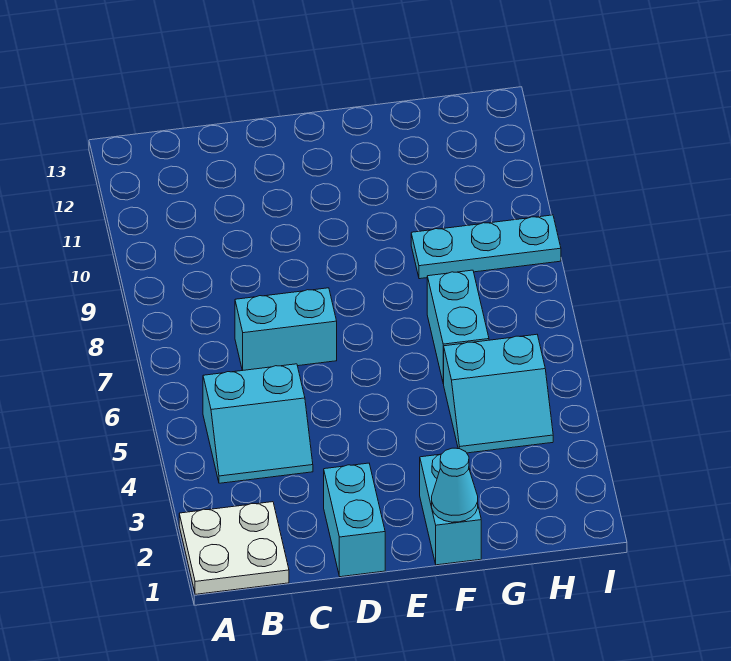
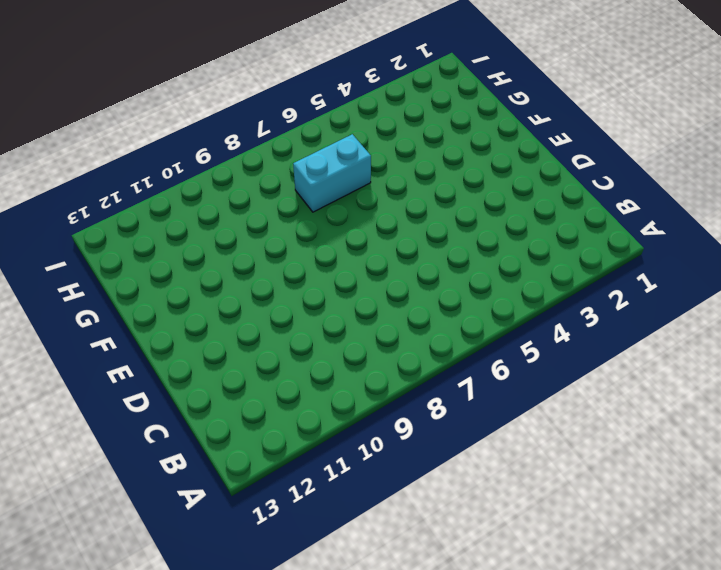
none -> white 2x2 plate [179,502,289,594]
none -> cyan 2x2 slope [203,364,313,483]

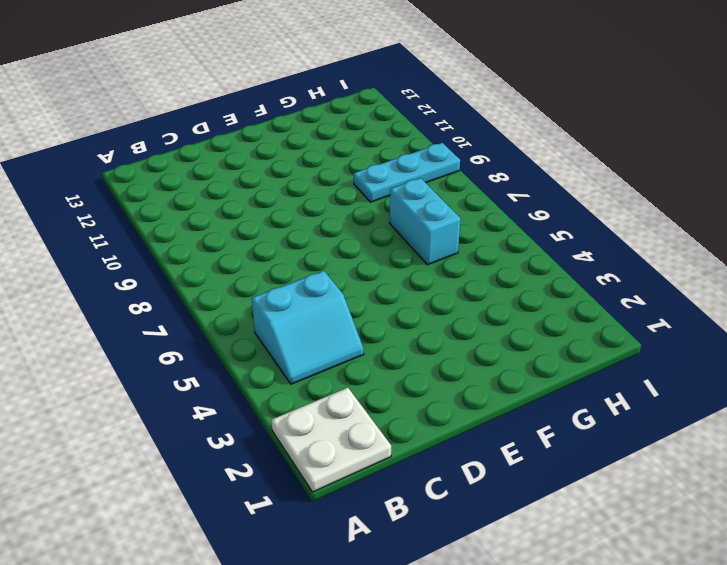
none -> cyan 1x2 brick [235,288,337,370]
none -> cyan 1x2 brick [324,463,385,577]

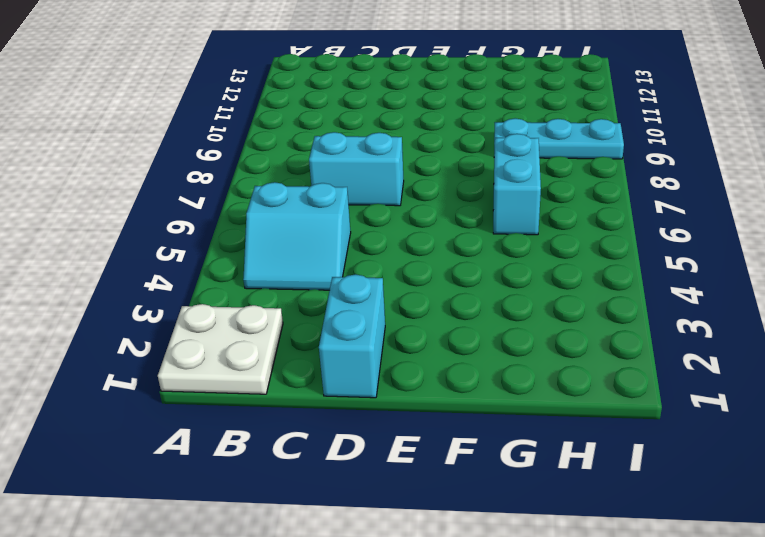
none -> cyan 1x2 brick [420,454,481,565]
none -> cyan 2x2 slope [444,334,553,453]

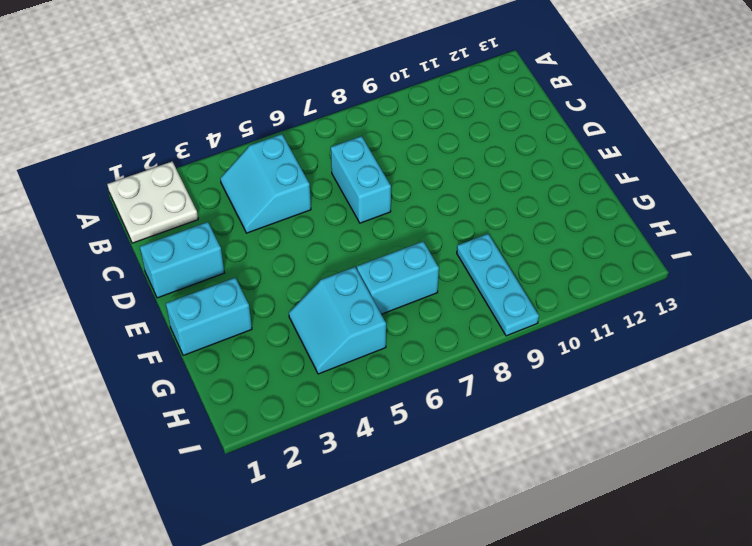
none -> cyan 1x1 cone [432,448,478,522]

